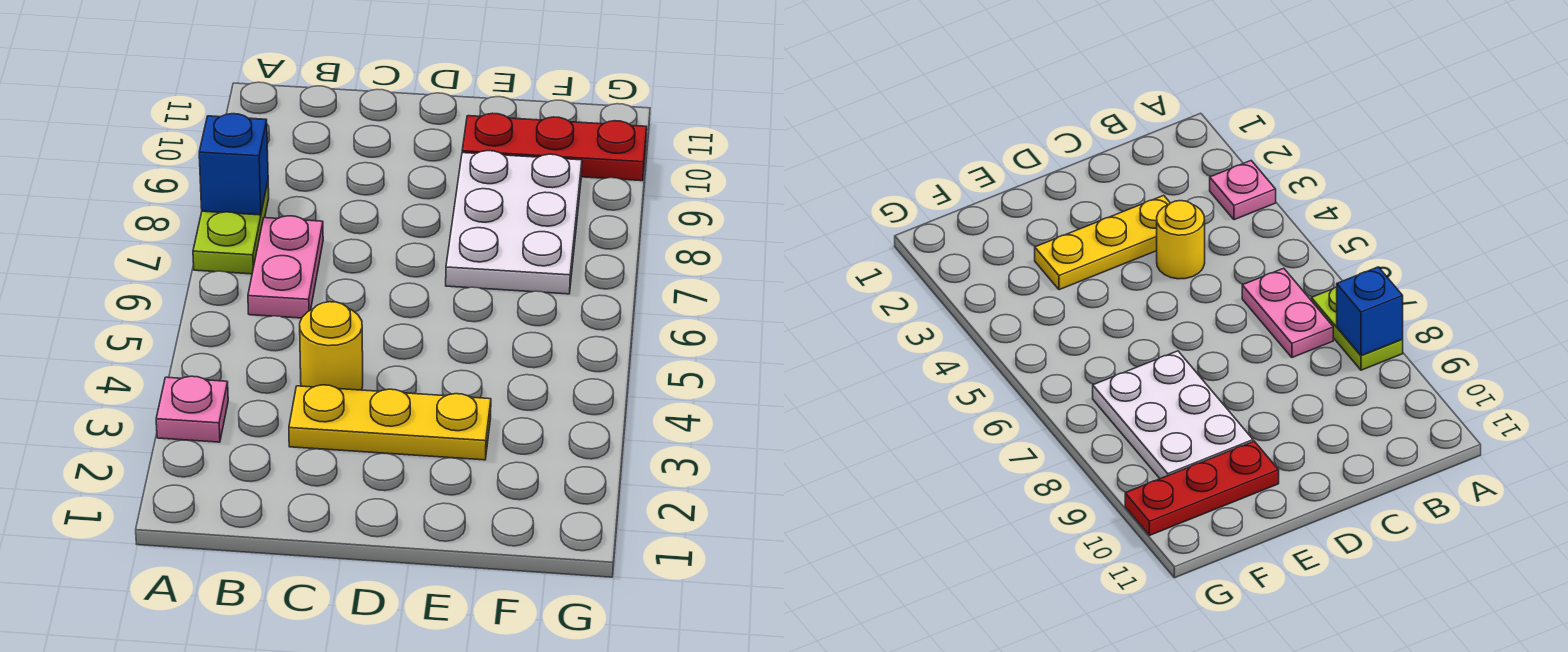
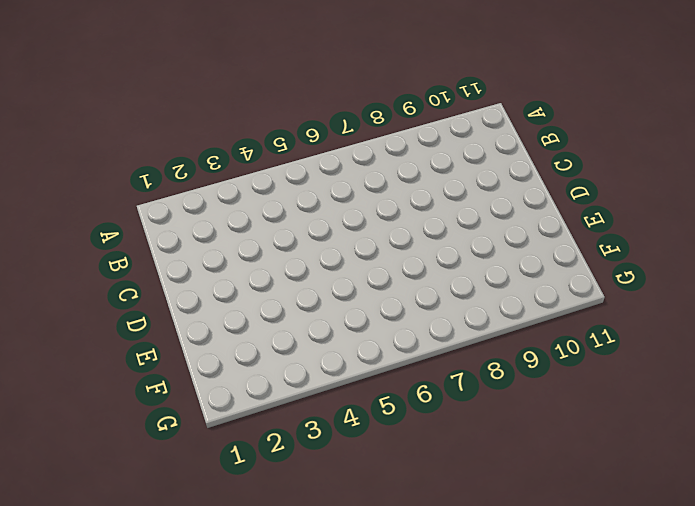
none -> pink 1x1 plate [156,376,228,442]
none -> lime 1x2 plate [193,182,269,274]

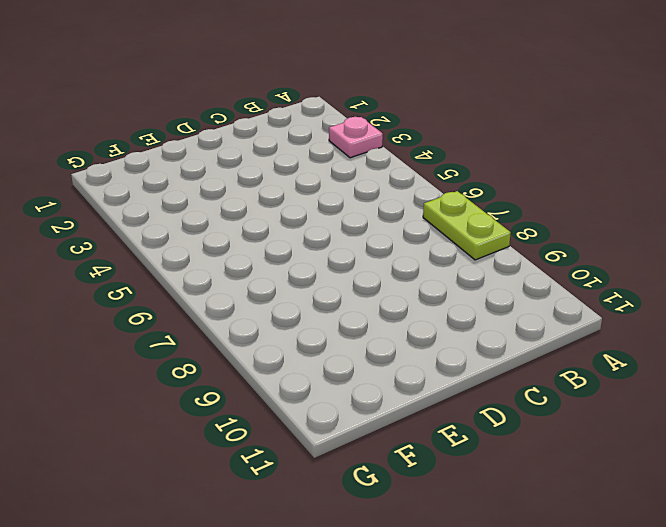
none -> pink 1x2 plate [248,216,323,318]
none -> yellow 1x3 plate [289,385,491,460]

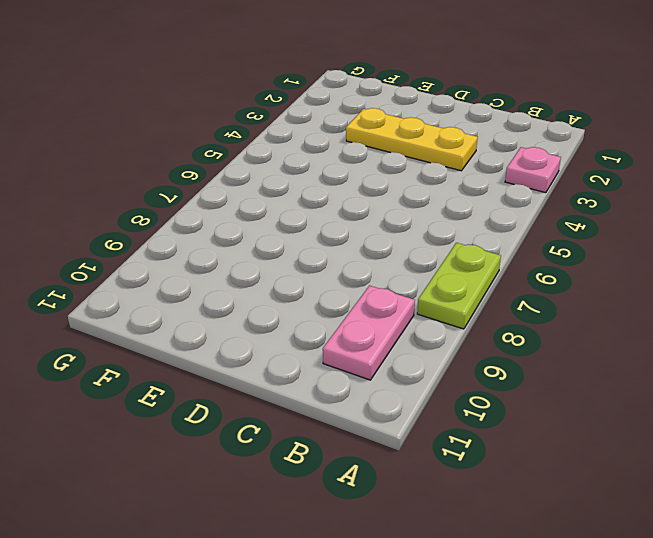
pink 1x2 plate [323,286,415,380] -> pink 1x2 plate moved to [248,216,323,318]
none -> yellow 1x1 round brick [300,302,363,390]
none -> white 2x3 plate [446,151,582,294]

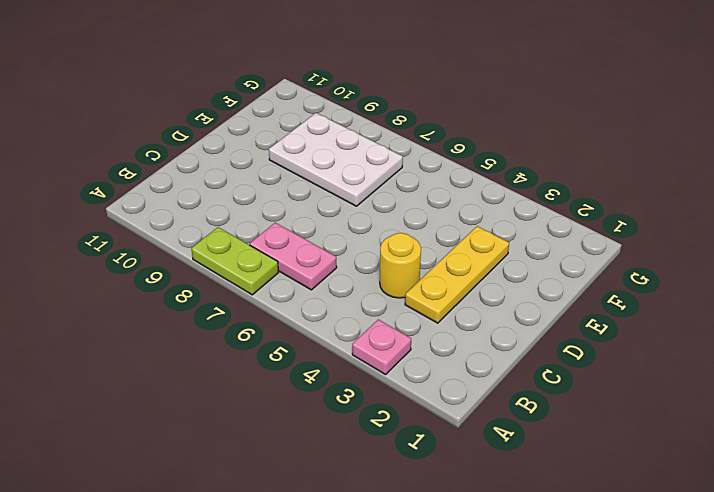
none -> red 1x3 plate [462,113,647,181]
none -> blue 1x1 brick [199,114,268,215]

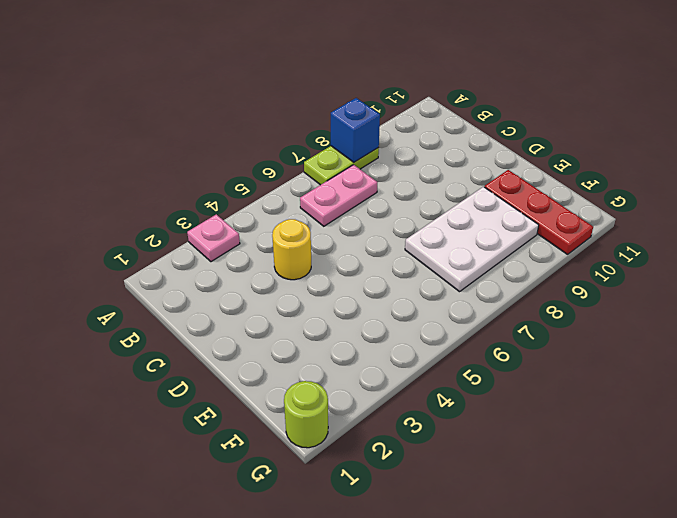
lime 1x1 round brick [284,381,328,448] -> none
none -> yellow 1x3 plate [289,385,491,460]

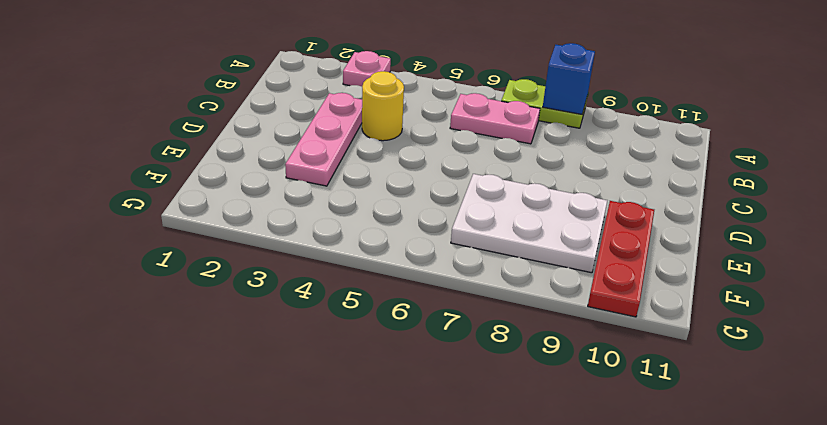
pink 1x3 plate [285,93,362,186] -> yellow 1x3 plate [289,385,491,460]

